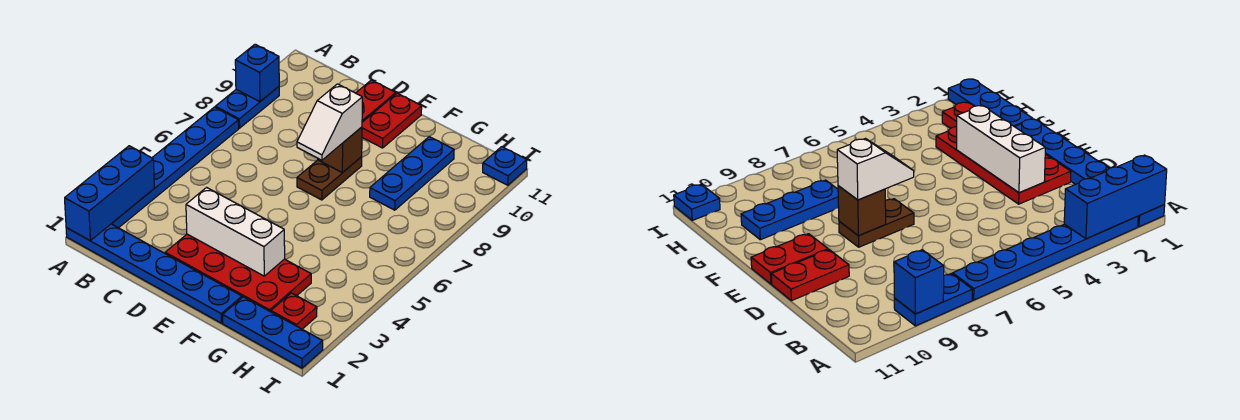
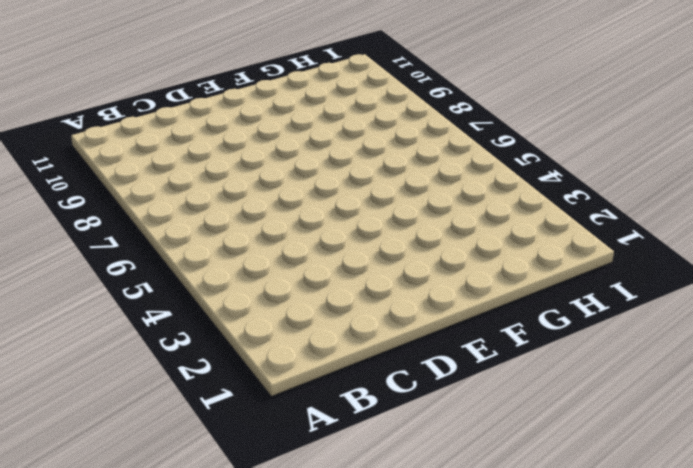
none -> blue 1x6 plate [66,224,242,323]
none -> blue 1x6 plate [112,107,239,228]
none -> blue 1x2 plate [215,87,279,128]

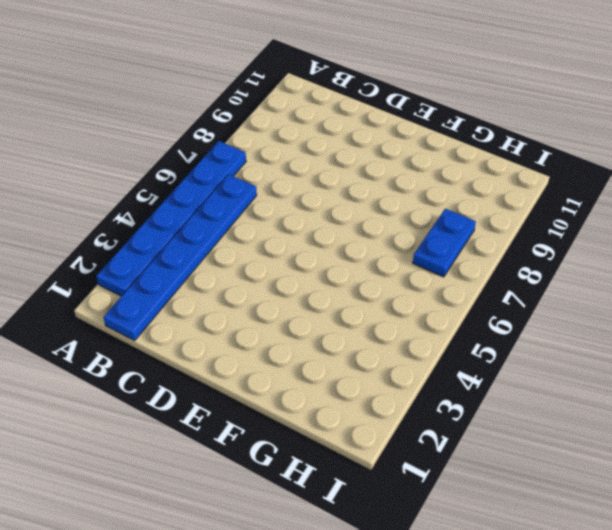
blue 1x6 plate [103,174,257,340] -> blue 1x6 plate turned to [66,224,242,323]
blue 1x2 plate [413,209,476,277] -> blue 1x2 plate moved to [215,87,279,128]
none -> red 2x4 plate [165,234,311,312]
none -> red 1x2 plate [356,80,396,122]
none -> brown 1x2 plate [297,157,362,200]

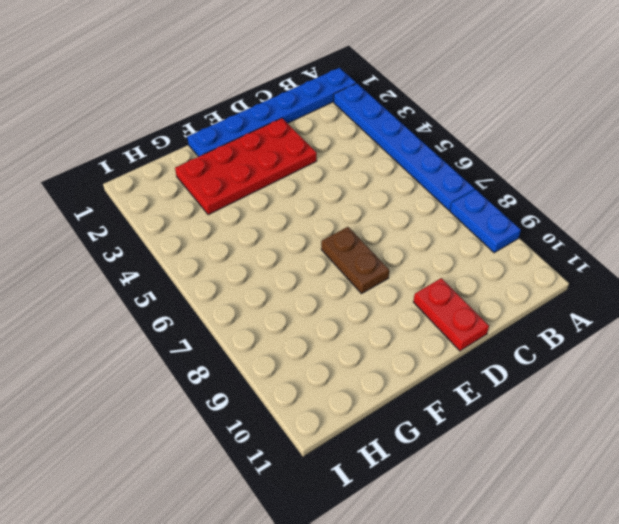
none -> red 1x2 plate [362,93,422,148]
none -> blue 1x3 plate [222,297,323,368]
none -> blue 1x3 plate [370,137,454,210]

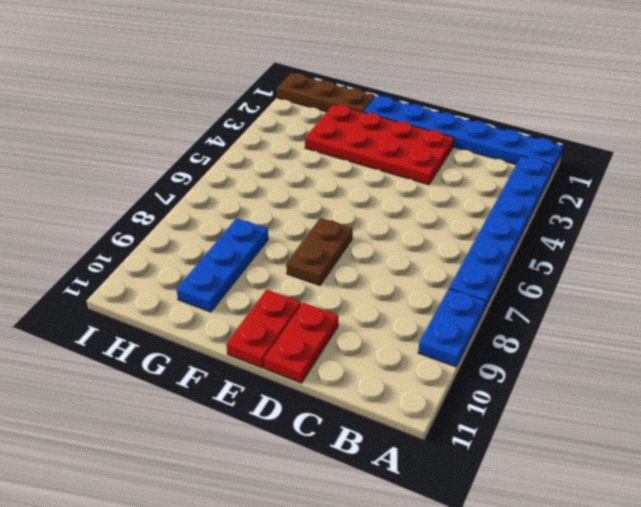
brown 1x3 plate [277,73,374,112] -> blue 1x3 plate [222,297,323,368]
none -> red 1x1 plate [271,293,317,329]
none -> blue 1x1 plate [483,147,527,185]
none -> blue 1x3 brick [65,146,154,240]

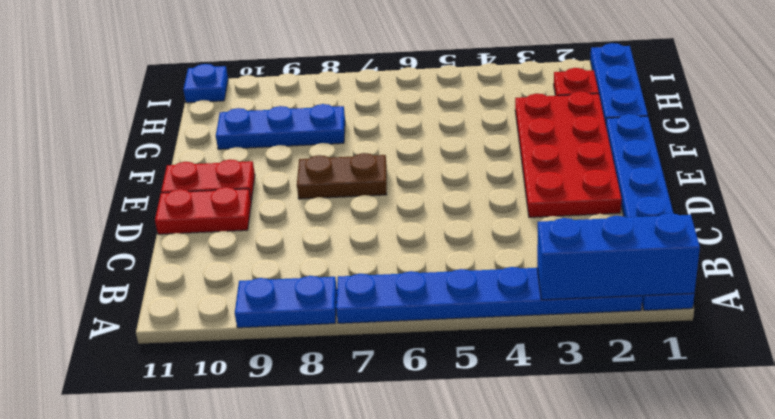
none -> blue 1x1 brick [235,44,279,102]
none -> white 1x3 brick [186,188,285,276]
none -> brown 1x1 brick [318,127,362,173]

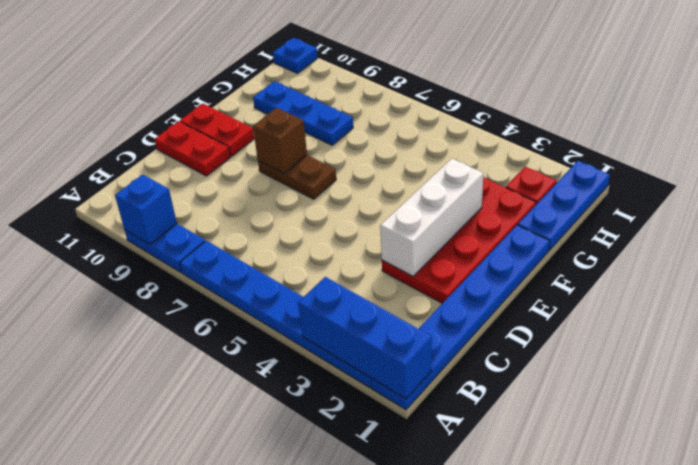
none -> white 1x2 slope [297,84,362,160]

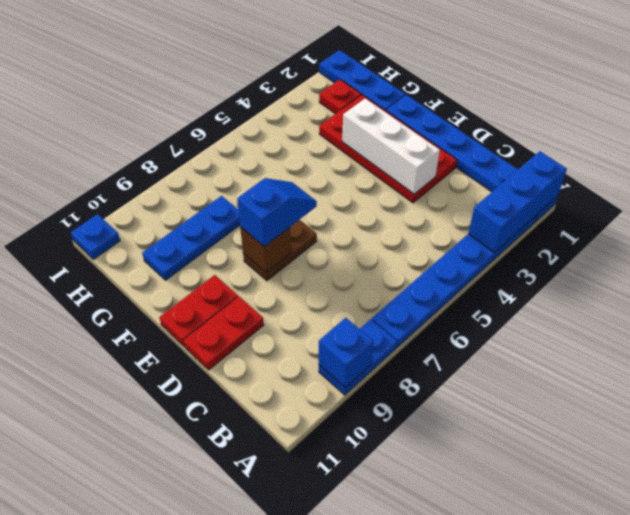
blue 1x2 slope [237,178,317,246] -> white 1x2 slope [297,84,362,160]

